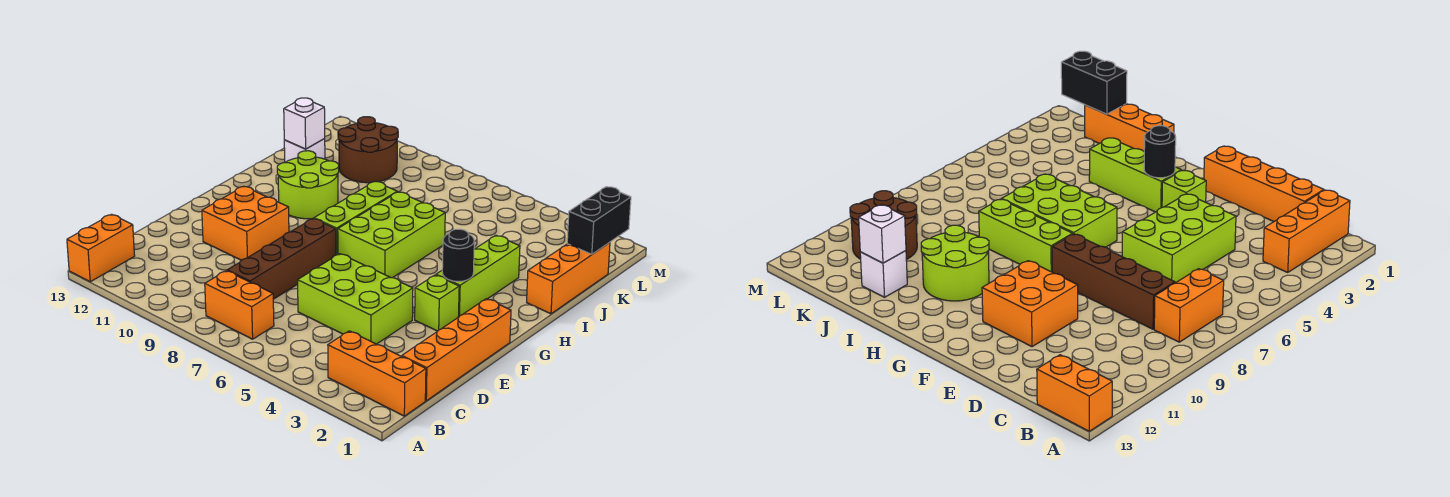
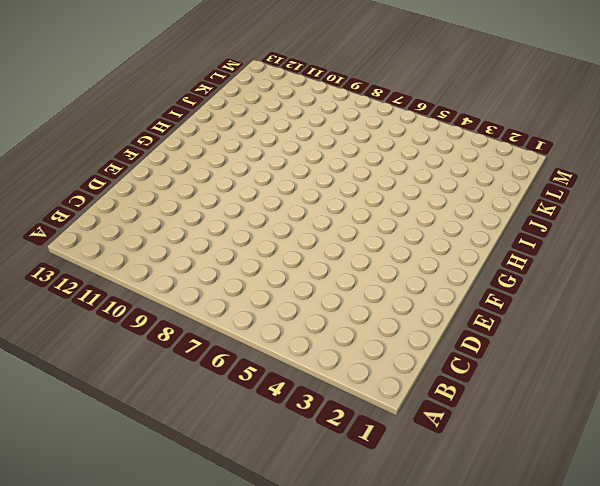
none -> orange 1x2 brick [67,214,135,282]
none -> orange 1x3 brick [328,331,426,416]
none -> orange 1x2 brick [205,271,274,339]

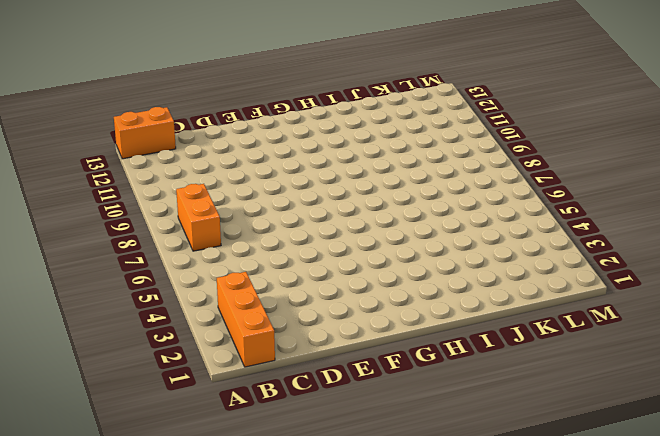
none -> orange 1x4 brick [402,299,511,401]
none -> brown 1x4 brick [227,218,336,299]
none -> lime 2x3 brick [298,254,413,344]

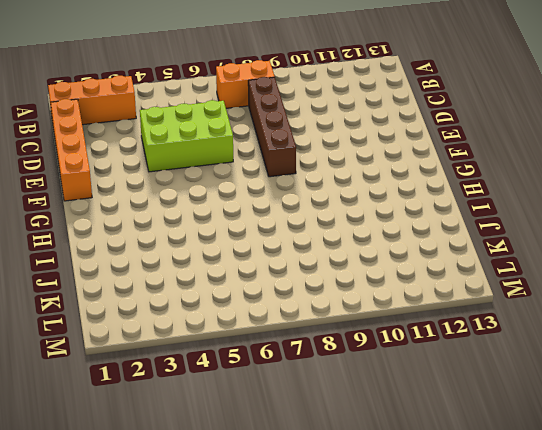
none -> orange 1x2 brick [67,214,135,282]
none -> orange 2x2 brick [202,187,289,260]
none -> lime 1x1 brick [415,275,459,331]

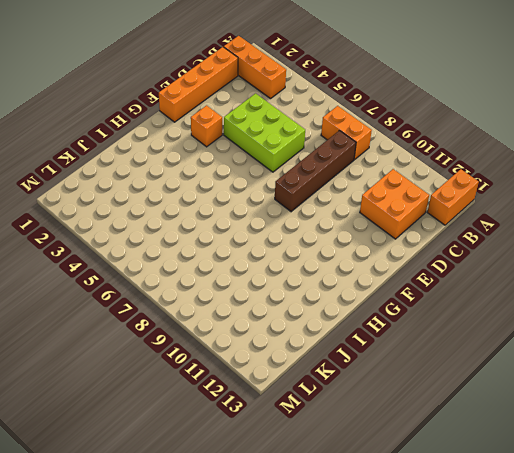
orange 2x2 brick [360,169,429,239] -> orange 2x2 brick moved to [202,187,289,260]
orange 1x1 brick [191,105,222,147] -> lime 1x1 brick [415,275,459,331]
none -> lime 1x3 brick [436,235,520,317]
none -> lime 2x3 brick [338,192,445,278]
none -> lime 1x3 brick [314,182,397,255]

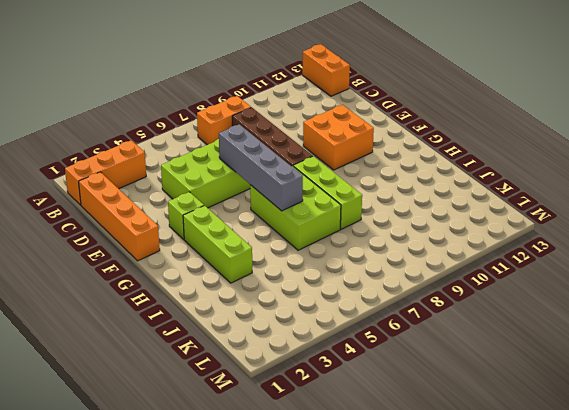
grey 1x4 brick [219,124,303,211] -> none
none -> lime 2x2 round brick [277,151,339,219]
none -> orange 1x3 brick [527,242,610,314]
none -> white 1x1 brick [284,139,325,162]

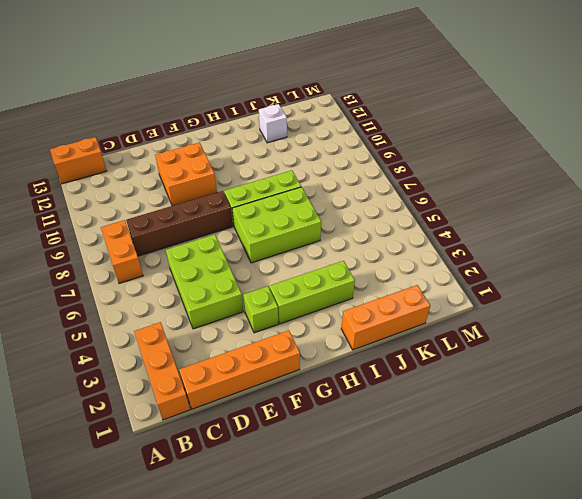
none -> lime 2x2 round brick [277,151,339,219]
none -> brown 2x2 round brick [338,117,398,183]
none -> black 1x1 round brick [442,229,474,281]

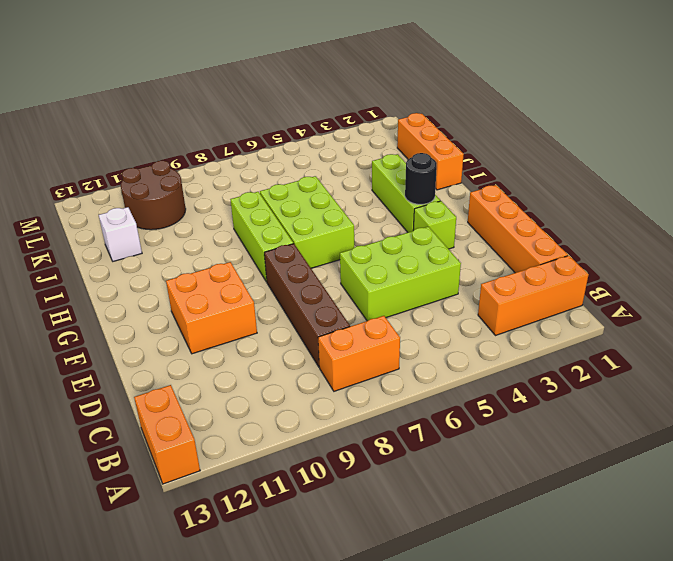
none -> lime 2x2 round brick [277,151,339,219]
none -> white 1x1 brick [284,98,325,149]
none -> black 1x2 brick [567,187,631,254]

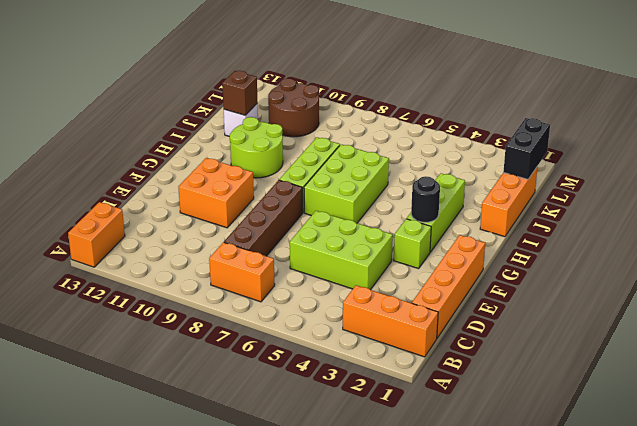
brown 1x1 brick [222,71,258,115] -> white 1x1 brick [284,98,325,149]

